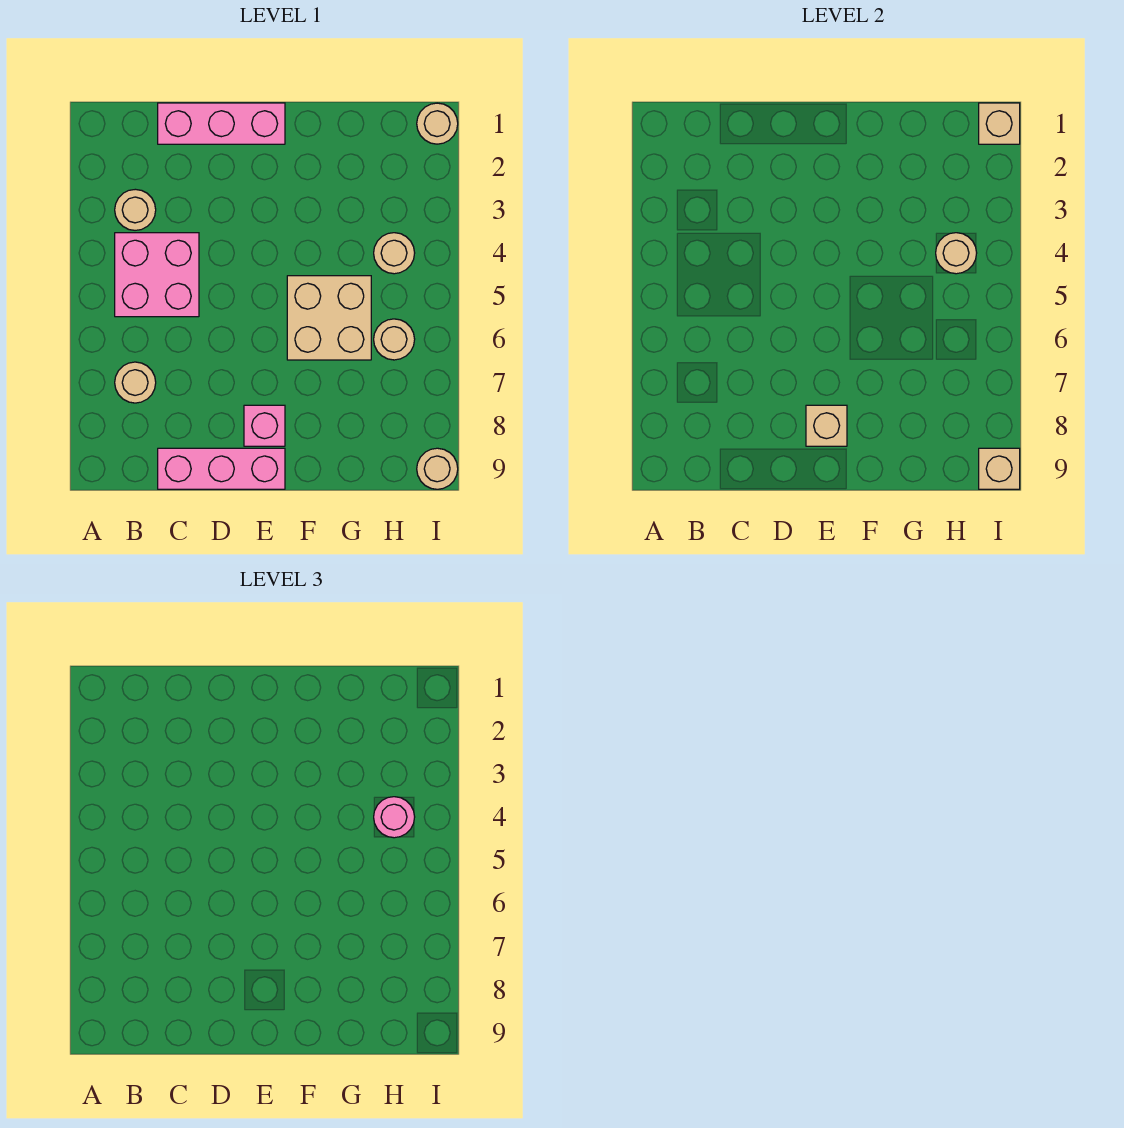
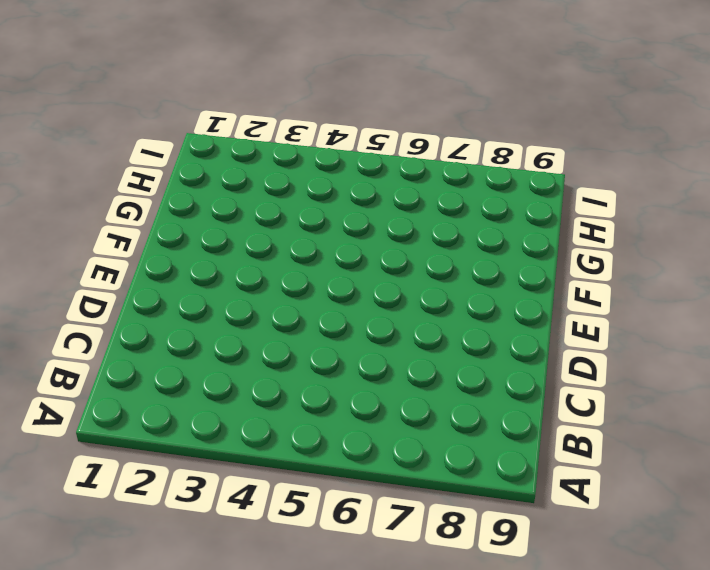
none -> tan 1x1 round brick [115,189,156,230]
none -> pink 2x2 brick [115,233,199,317]
none -> tan 1x1 round brick [115,362,156,403]

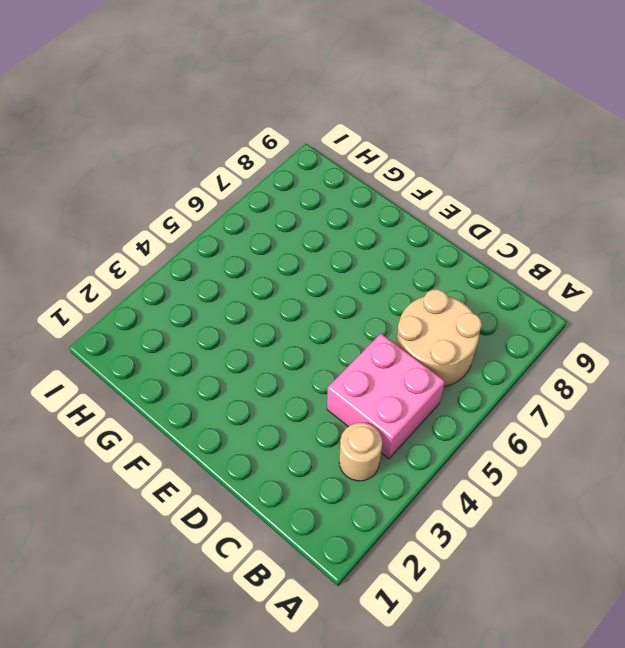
tan 2x2 round brick [396,289,482,387] -> tan 1x1 round brick [115,362,156,403]
none -> pink 1x3 brick [158,103,285,144]
none -> pink 1x3 brick [158,448,285,489]
none -> pink 1x1 brick [244,405,285,446]

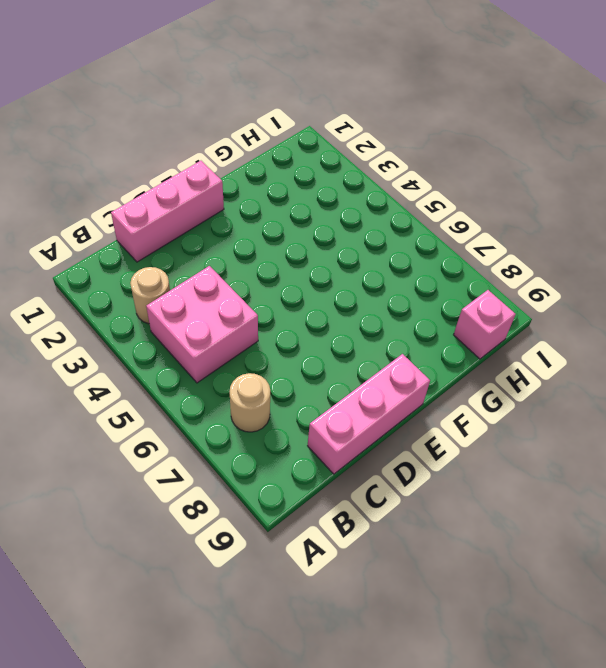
pink 1x1 brick [454,290,515,359] -> pink 1x1 brick moved to [244,405,285,446]
none -> tan 2x2 brick [287,276,371,360]
none -> tan 1x1 round brick [374,233,415,274]
none -> tan 1x1 round brick [374,319,415,360]

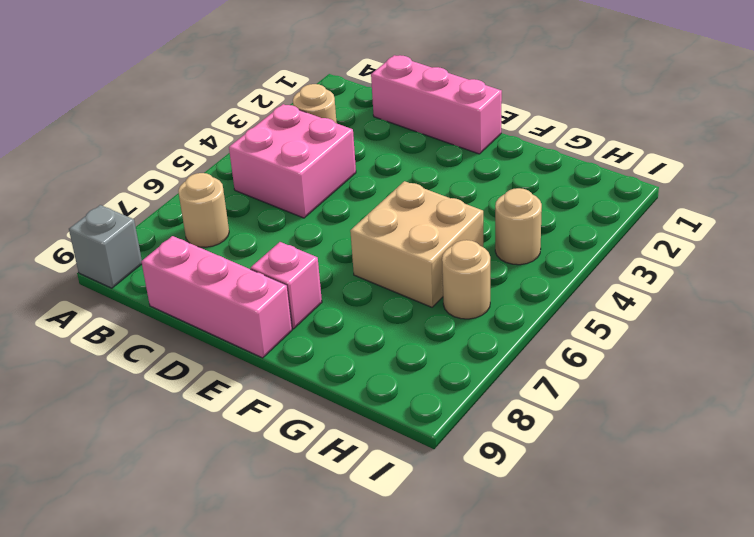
grey 1x1 brick [69,205,142,288] -> none
none -> tan 1x1 round brick [417,103,458,144]
none -> tan 1x1 round brick [417,448,458,489]
none -> tan 1x1 brick [806,405,847,446]

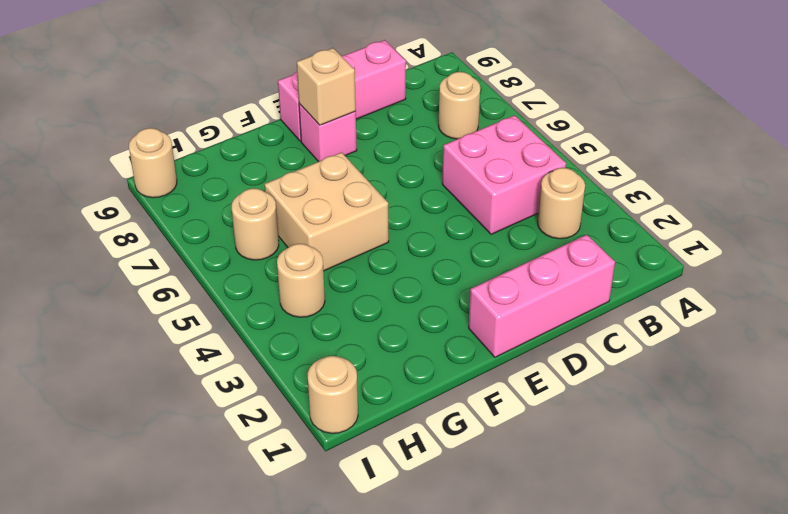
none -> tan 1x1 round brick [936,233,977,274]
none -> tan 1x1 brick [979,103,1020,144]
none -> tan 1x1 brick [979,448,1020,489]

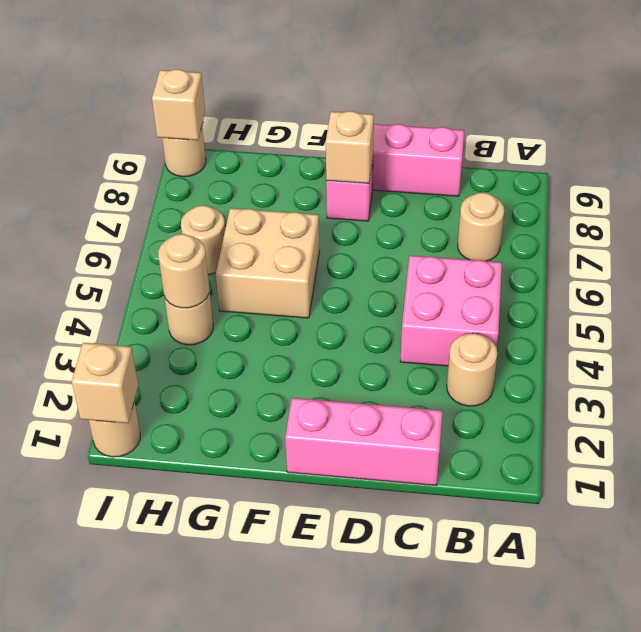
none -> pink 1x1 round brick [374,797,415,838]

